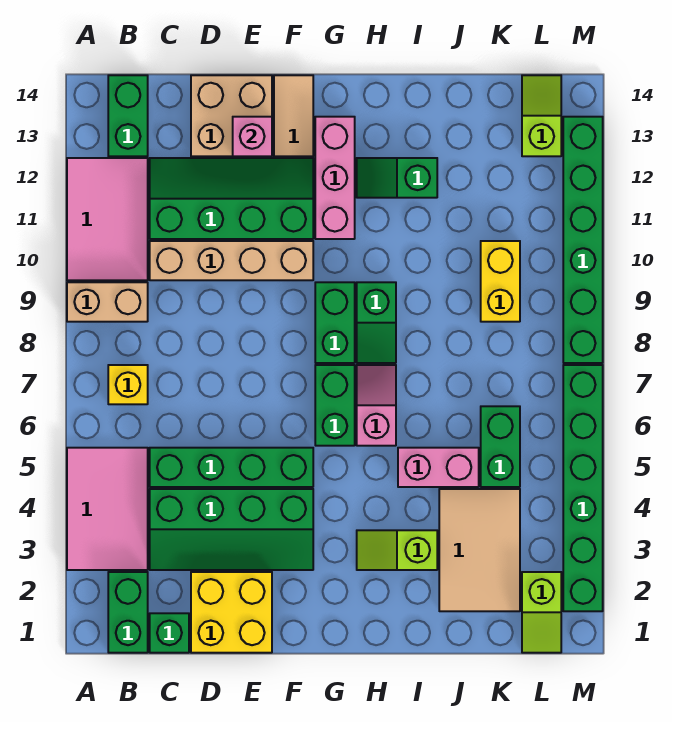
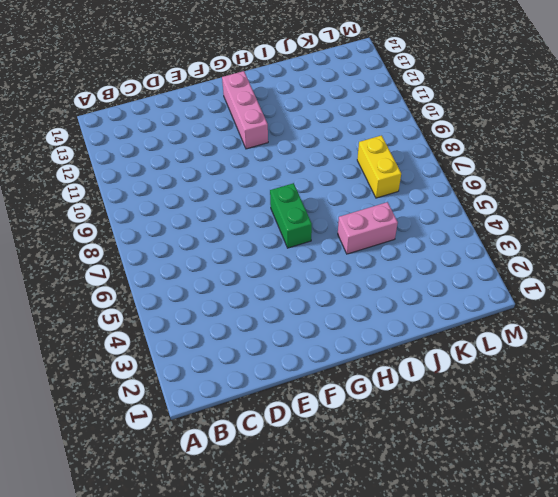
yellow 1x2 brick [357,135,401,198] -> yellow 1x2 brick moved to [481,241,520,322]
none -> pink 2x3 tile [67,448,148,570]
none -> tan 1x2 brick [67,282,148,322]
none -> pink 2x3 tile [67,158,148,280]
none -> green 1x2 brick [108,572,148,653]

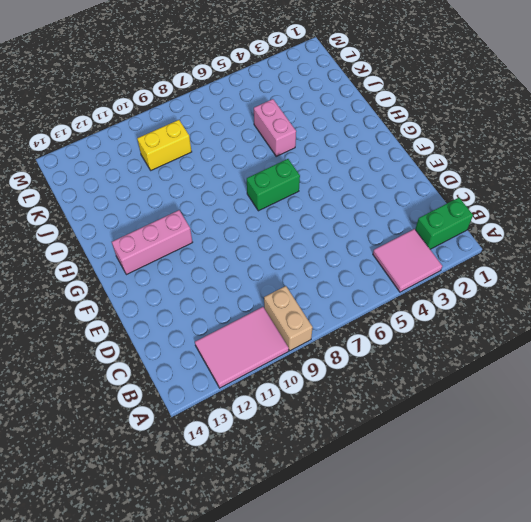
pink 2x2 tile [373,229,442,292] -> pink 2x3 tile [67,448,148,570]
none -> yellow 1x1 brick [108,365,148,404]
none -> green 1x2 brick [108,75,148,156]
none -> green 1x1 brick [150,613,189,653]
none -> green 2x4 slope [150,489,313,570]

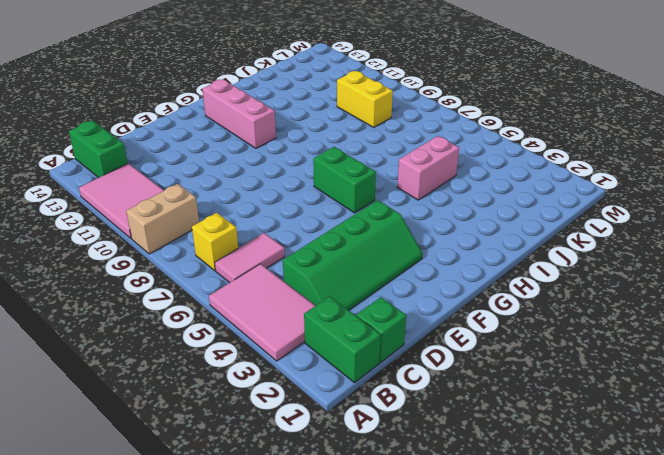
pink 1x2 tile [215,233,285,283] -> none
none -> green 1x4 brick [150,448,313,487]
none -> tan 1x4 brick [150,241,313,280]
none -> green 2x4 slope [150,158,313,239]
none -> yellow 2x2 brick [191,572,272,653]

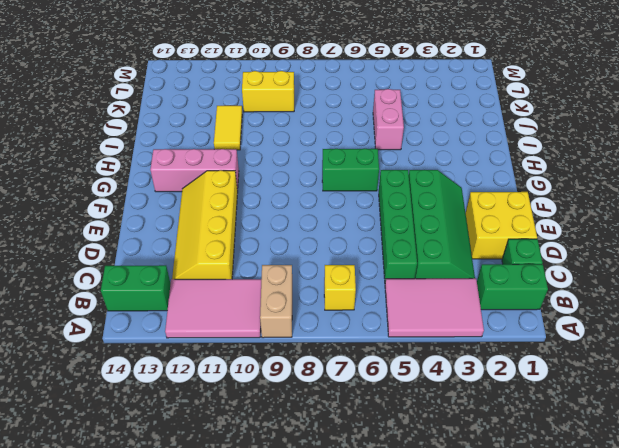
yellow 2x4 slope [172,170,238,279] -> green 2x4 slope [150,158,313,239]
yellow 1x2 tile [214,106,242,150] -> none
none -> tan 1x4 brick [150,241,313,280]
none -> tan 2x2 brick [191,75,272,156]
none -> tan 1x2 tile [274,75,313,156]
none -> green 1x2 brick [315,282,355,363]

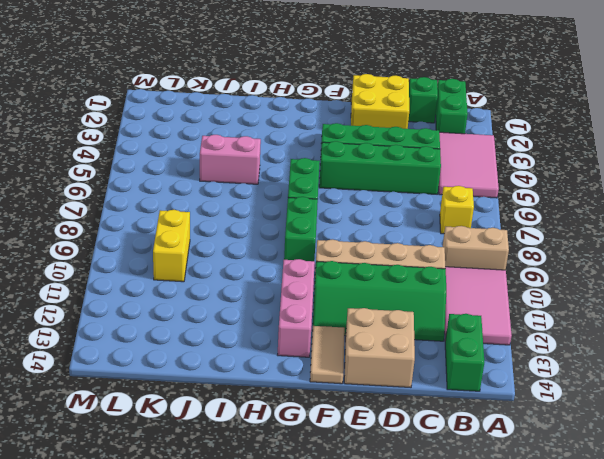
none -> lime 1x2 slope [357,530,437,570]
none -> pink 1x2 slope [357,365,396,446]
none -> green 1x2 slope [357,282,396,363]
none -> green 1x2 slope [357,158,437,198]

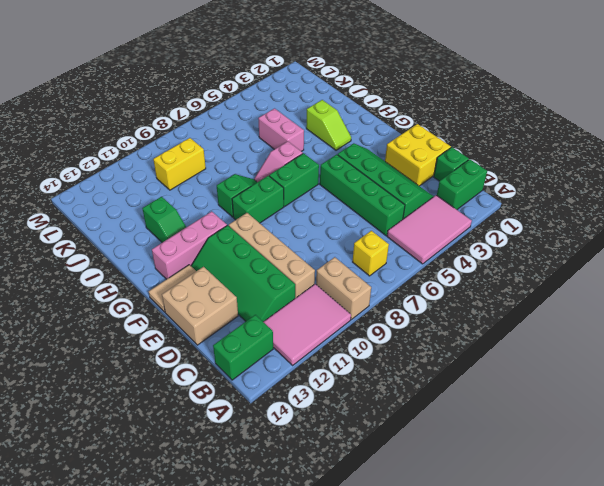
none -> tan 2x3 tile [439,489,520,611]
none -> green 1x2 brick [481,406,520,487]
none -> lime 1x2 slope [522,572,561,653]
none -> lime 1x2 slope [522,75,561,156]

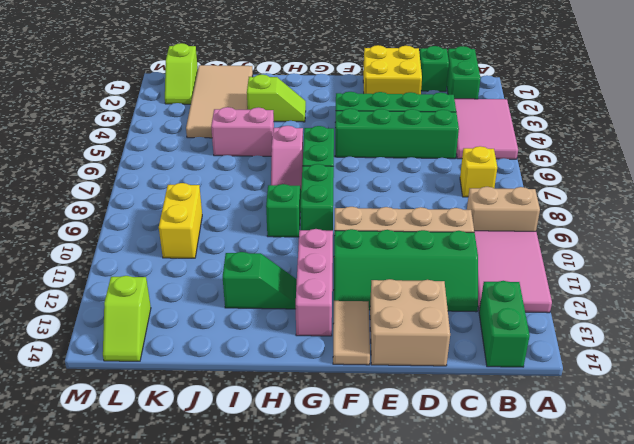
tan 2x4 tile [186,65,253,138] -> tan 2x3 tile [439,489,520,611]
lime 1x2 slope [165,43,198,104] -> lime 1x2 slope turned to [522,572,561,653]
none -> green 1x2 brick [481,406,520,487]
none -> green 1x6 brick [563,365,603,611]
none -> green 1x6 brick [563,117,603,363]
none -> pink 1x1 brick [233,117,272,156]

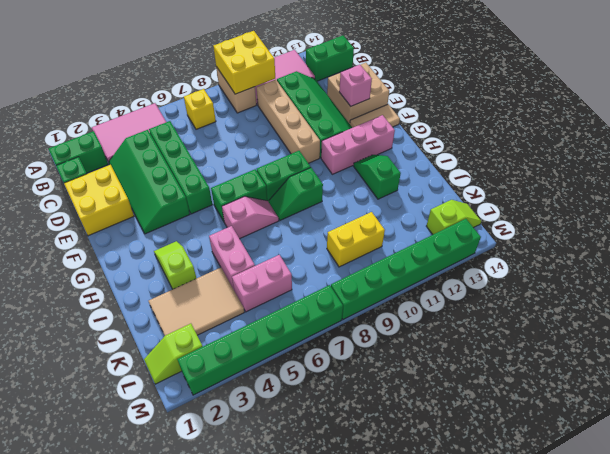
yellow 2x2 brick [213,31,275,94] -> none
pink 1x2 brick [232,255,292,312] -> green 1x2 brick [481,406,520,487]

